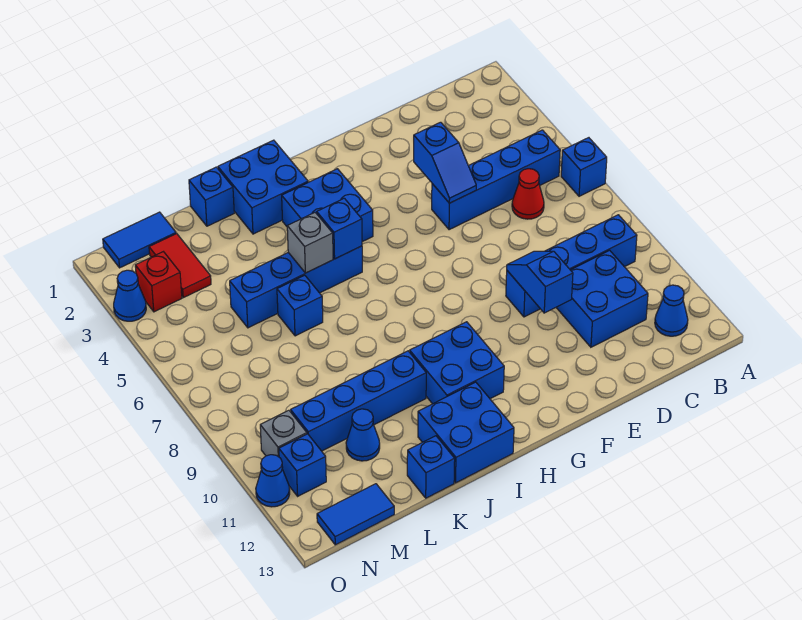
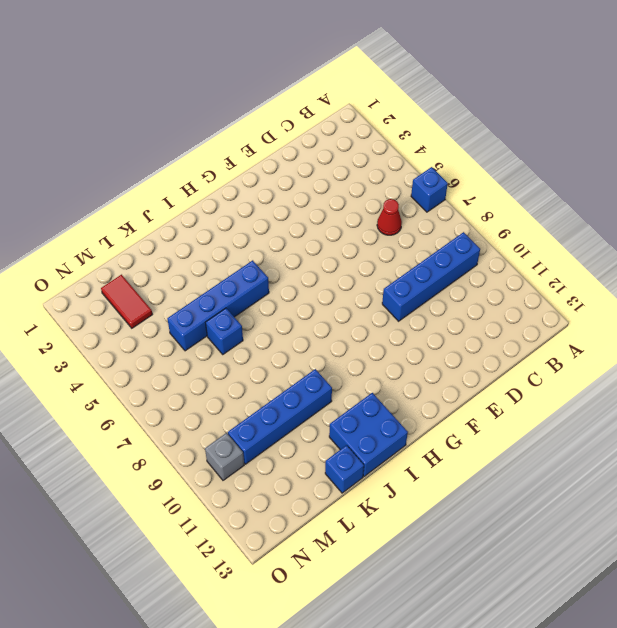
none -> blue 1x4 brick [432,130,560,230]
none -> blue 1x1 cone [655,285,688,336]
none -> blue 2x2 brick [556,250,648,347]

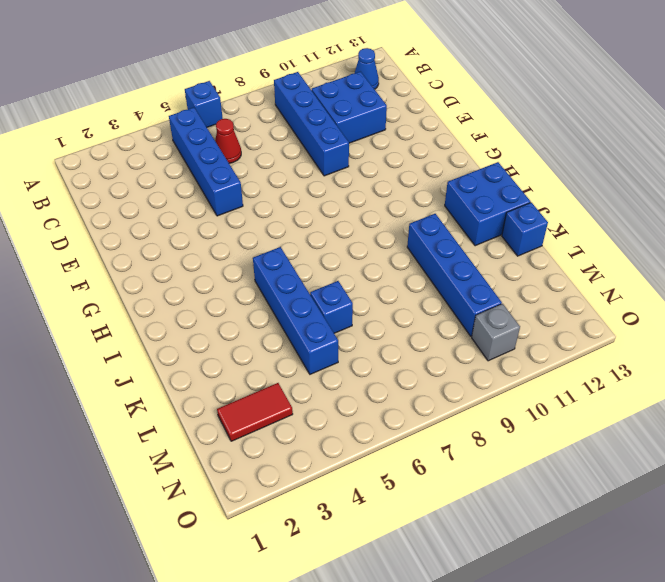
none -> blue 2x2 brick [282,169,373,242]
none -> blue 2x2 brick [410,322,504,404]
none -> blue 2x2 brick [218,140,308,234]

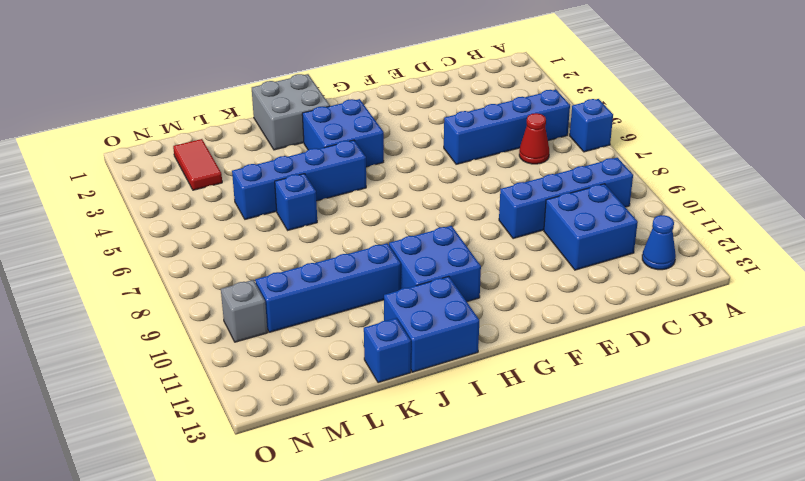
grey 2x2 brick [252,74,330,150] -> blue 2x2 brick [218,140,308,234]
none -> blue 1x1 brick [189,167,234,226]
none -> blue 1x1 cone [346,409,380,461]
none -> blue 1x2 tile [103,212,176,268]

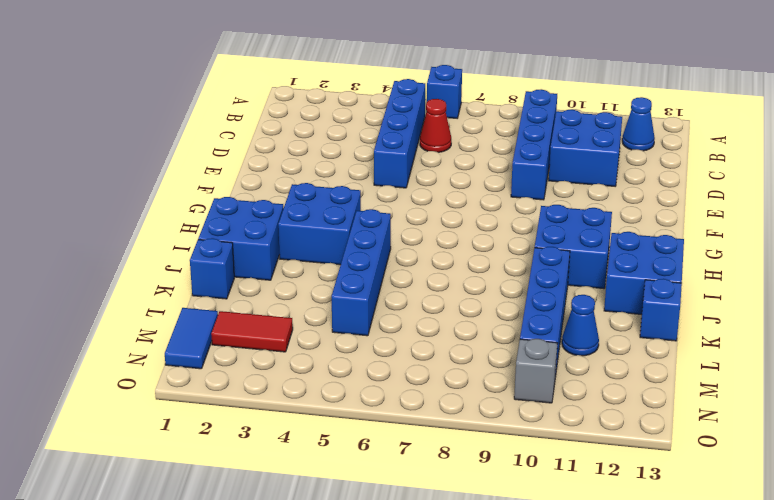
none -> blue 1x1 brick [277,275,323,336]
none -> blue 1x2 tile [317,484,394,545]
none -> red 1x1 brick [135,252,182,312]

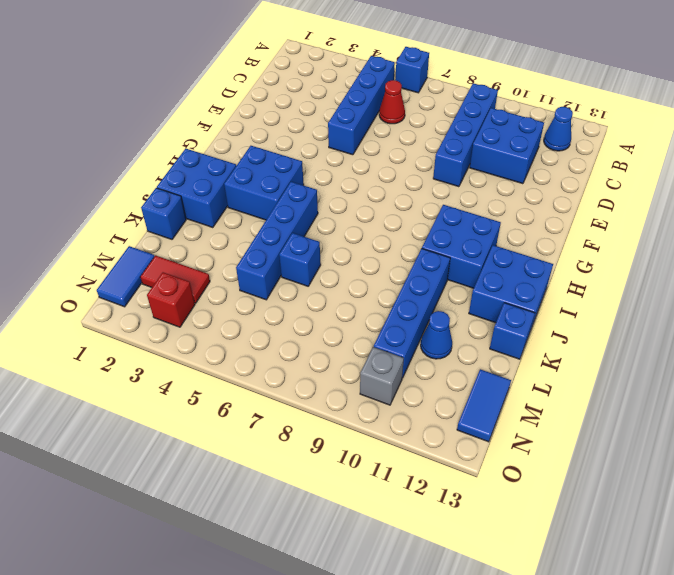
none -> blue 1x1 brick [279,434,326,496]
none -> blue 1x1 cone [114,270,146,321]
none -> blue 1x1 cone [256,455,290,507]

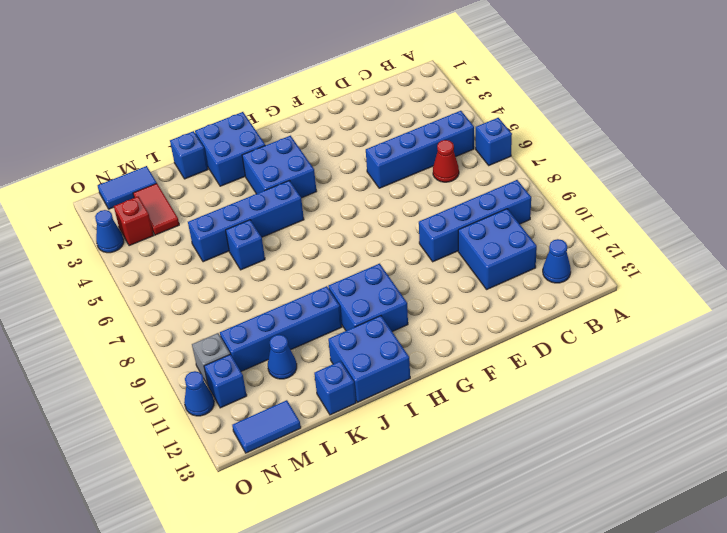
none -> blue 1x2 slope [414,122,476,203]
none -> blue 1x2 slope [507,251,573,313]
none -> blue 1x1 brick [317,198,362,259]

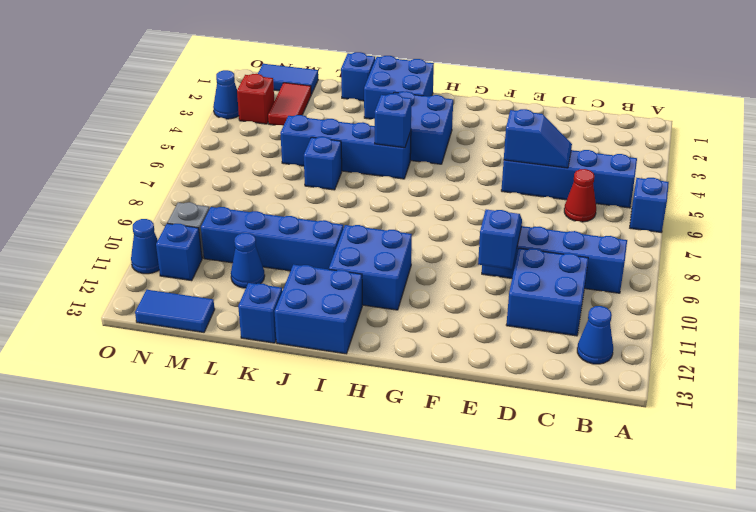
blue 1x2 slope [504,109,572,168] -> blue 1x2 slope turned to [414,122,476,203]
none -> grey 1x1 brick [287,213,333,273]

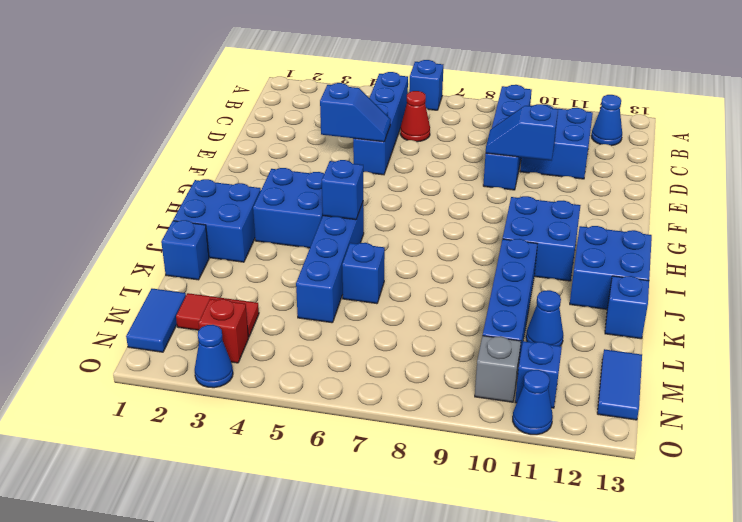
none -> grey 1x1 brick [287,213,333,273]

